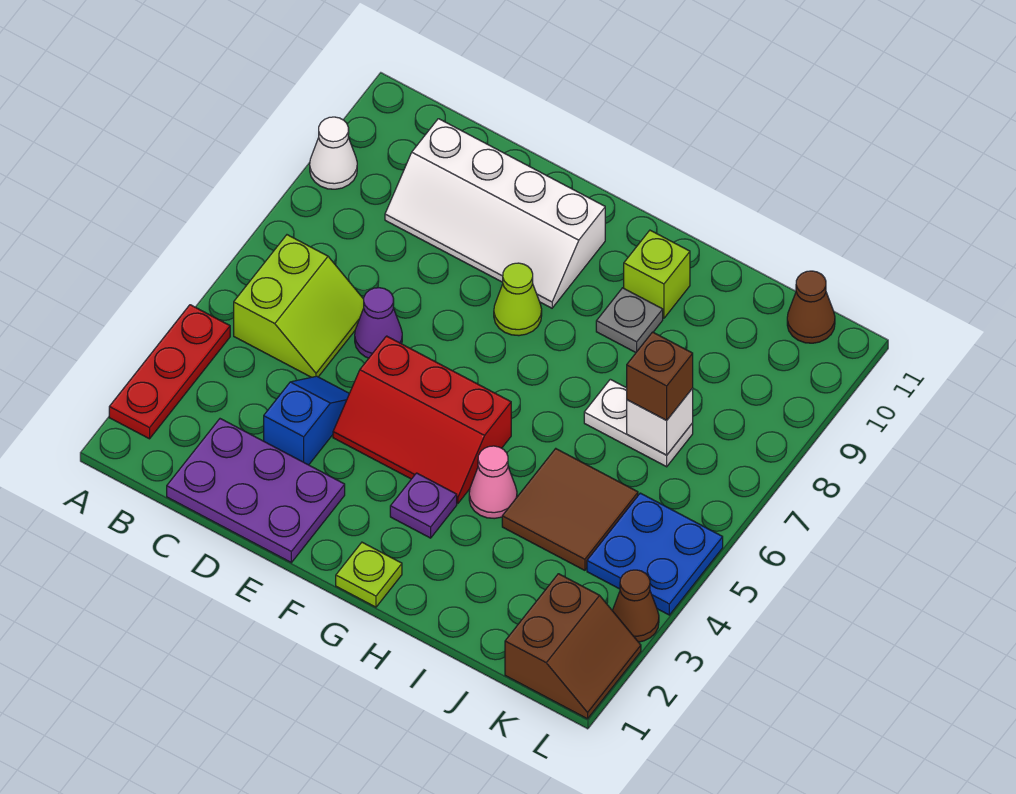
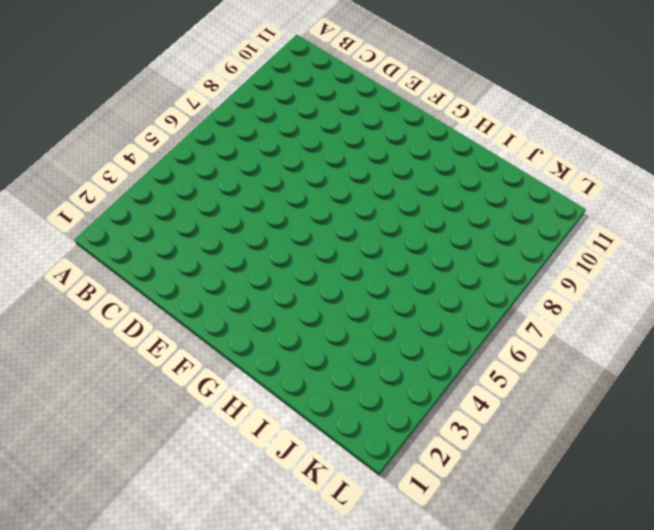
none -> red 1x3 plate [109,305,230,439]
none -> white 1x1 cone [310,117,357,189]
none -> lime 2x2 slope [234,235,364,377]

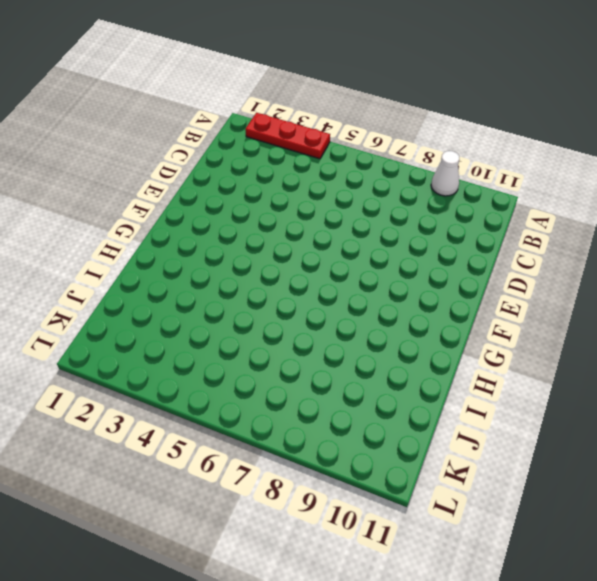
none -> lime 2x2 slope [234,235,364,377]
none -> purple 2x3 plate [167,419,345,563]
none -> white 2x4 slope [385,119,605,308]

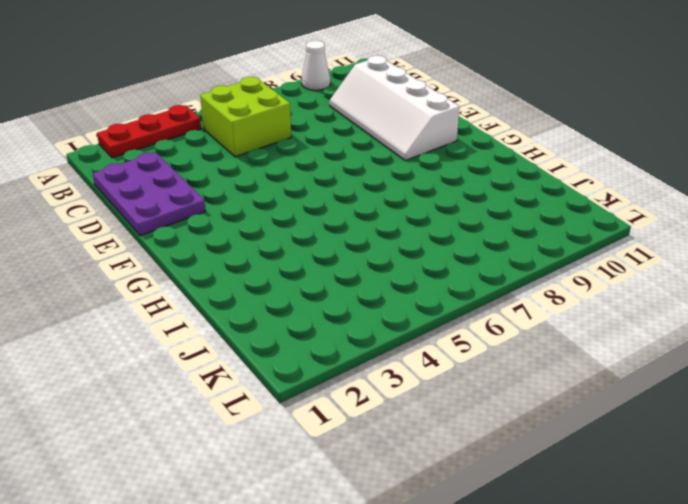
lime 2x2 brick [200,77,291,157] -> lime 2x2 slope [234,235,364,377]
none -> blue 1x2 slope [264,376,349,465]
none -> purple 1x1 cone [355,288,402,358]
none -> red 2x3 slope [333,336,511,503]

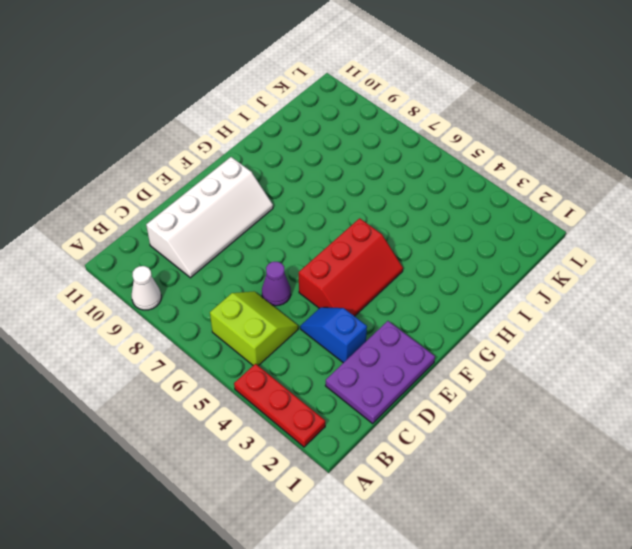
none -> lime 1x1 cone [494,263,542,336]
none -> lime 1x1 plate [336,542,402,607]
none -> purple 1x1 plate [390,473,457,538]

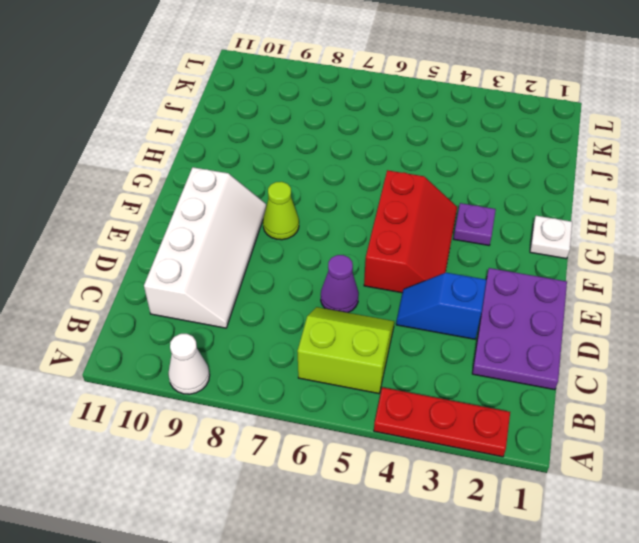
white 1x1 plate [530,216,572,259] -> lime 1x1 plate [336,542,402,607]
none -> pink 1x1 cone [469,446,517,519]
none -> grey 1x1 plate [596,288,663,353]
none -> lime 1x1 brick [624,230,690,318]

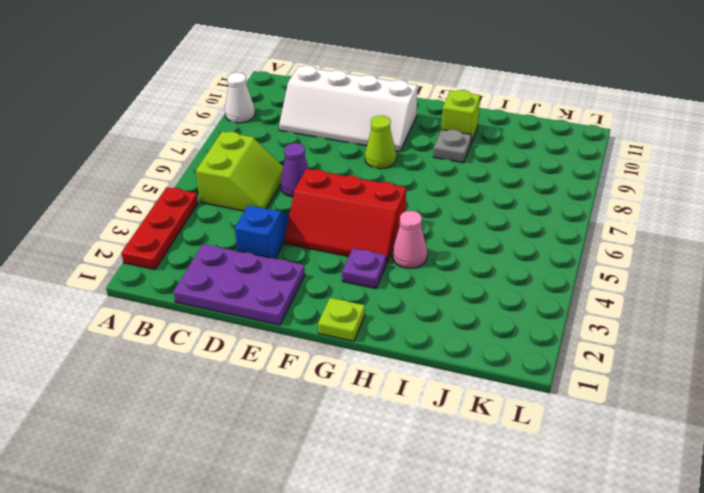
none -> brown 2x2 tile [502,449,638,570]
none -> white 1x2 plate [584,379,693,467]
none -> brown 2x2 slope [505,574,641,719]

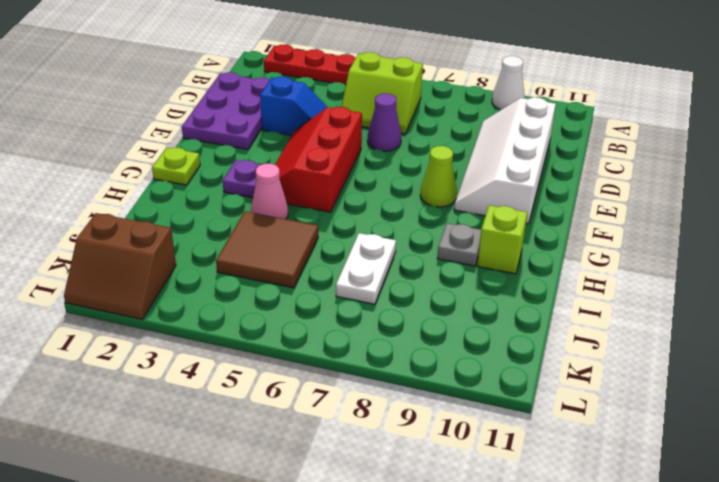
none -> blue 2x2 plate [587,493,723,615]
none -> brown 1x1 cone [787,271,835,343]
none -> brown 1x1 cone [612,570,659,642]

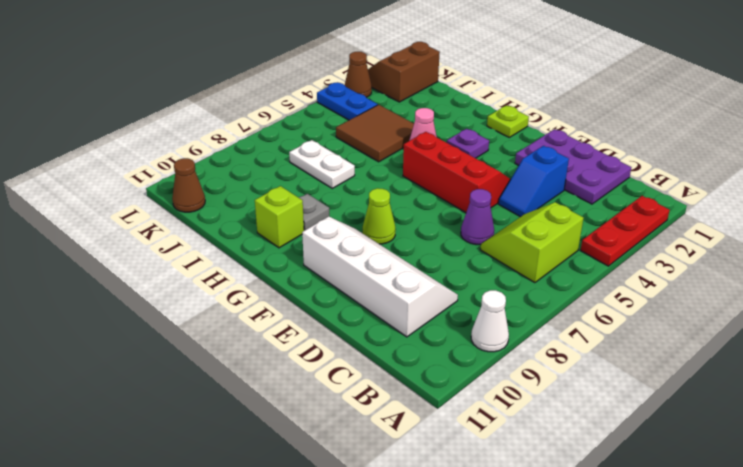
blue 1x2 plate [317,82,378,120] -> blue 2x2 plate [587,493,723,615]
none -> white 1x1 brick [627,388,693,455]
none -> brown 1x1 brick [627,332,693,420]

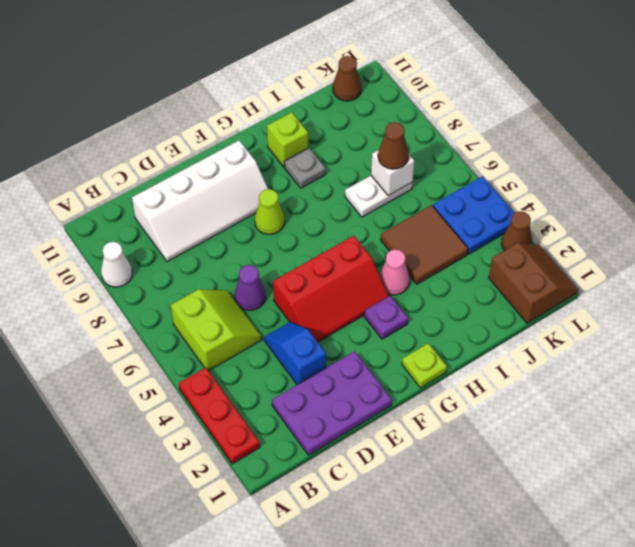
brown 1x1 cone [378,122,409,169] -> brown 1x1 brick [627,332,693,420]

